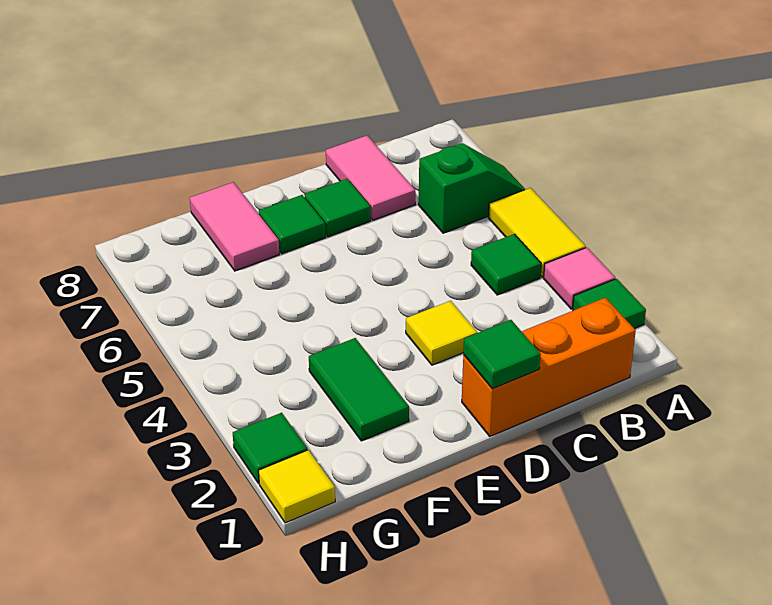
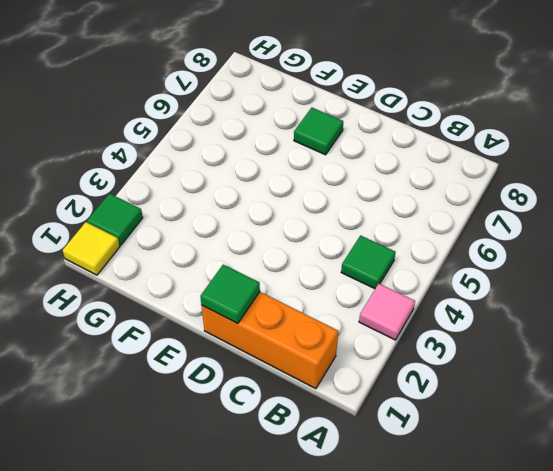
none -> green 1x1 tile [573,279,646,329]
none -> yellow 1x2 tile [488,188,586,277]
none -> green 1x2 slope [419,143,526,233]

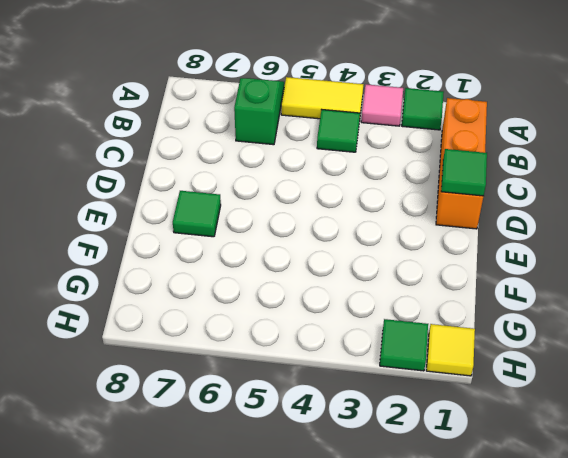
none -> pink 1x2 tile [326,135,415,220]
none -> yellow 1x1 tile [406,301,478,365]
none -> green 1x1 tile [304,179,371,237]

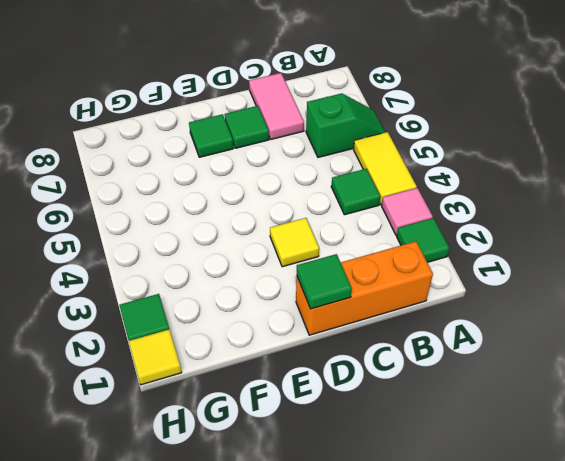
none -> green 1x2 tile [309,338,409,441]
none -> pink 1x2 tile [190,182,279,271]

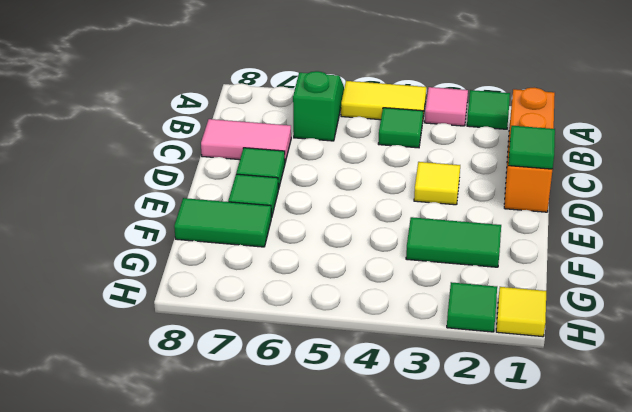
green 1x2 tile [174,198,271,247] -> pink 1x2 tile [190,182,279,271]

